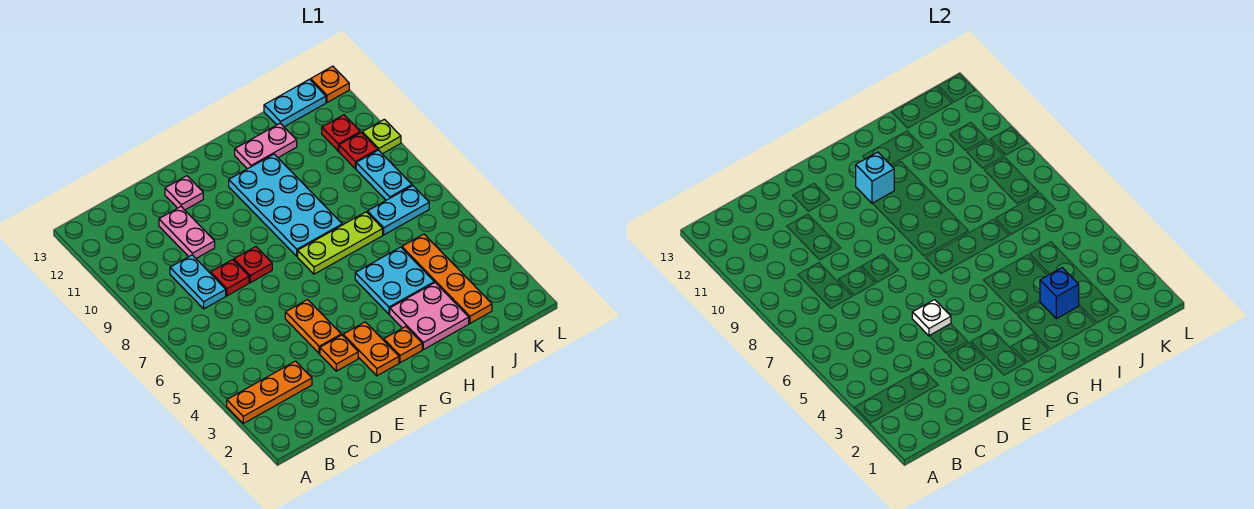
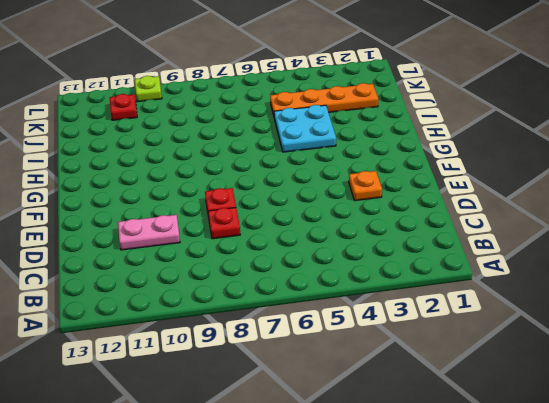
none -> orange 1x3 plate [227,361,312,423]
none -> cyan 1x2 plate [170,255,226,309]
none -> orange 1x2 plate [285,300,341,354]

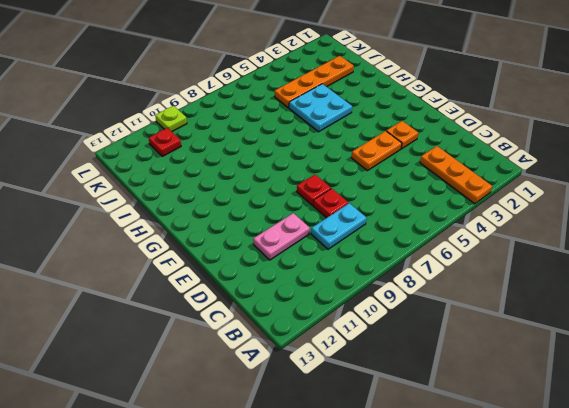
none -> pink 1x1 plate [165,176,203,210]
none -> orange 1x2 plate [343,322,399,376]
none -> orange 1x1 plate [384,327,422,363]

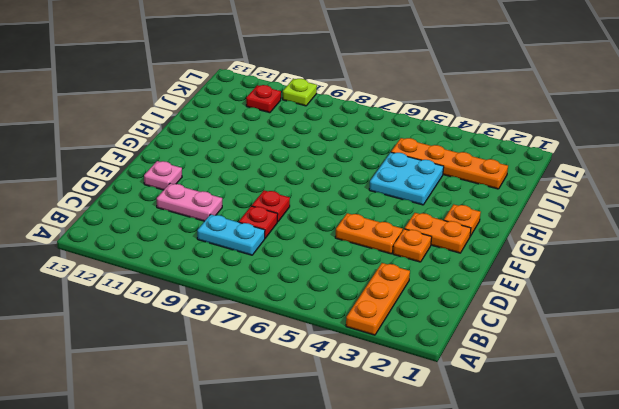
none -> lime 1x3 plate [298,212,383,274]
none -> cyan 2x4 plate [229,154,342,256]
none -> pink 2x2 plate [390,283,469,350]

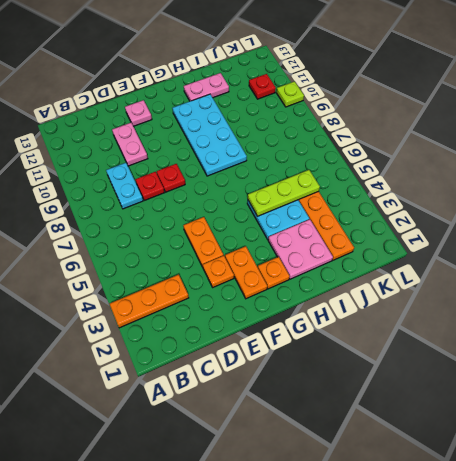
lime 1x3 plate [248,170,320,216] -> lime 1x3 plate moved to [298,212,383,274]
none -> cyan 1x2 plate [367,186,429,235]
none -> cyan 1x2 plate [264,79,326,127]
none -> cyan 1x2 plate [356,150,412,200]

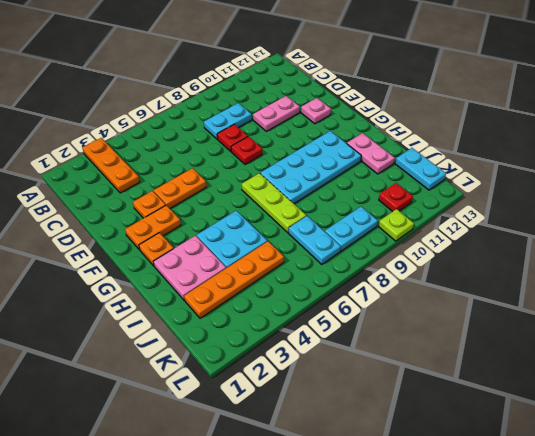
none -> red 1x1 plate [339,133,378,169]
none -> orange 1x1 plate [311,66,349,102]
none -> white 1x1 plate [912,300,951,336]

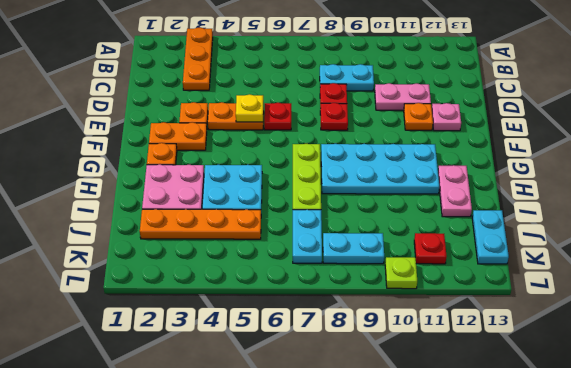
yellow 1x1 plate [236,94,263,122] -> white 1x1 plate [912,300,951,336]
red 1x1 plate [264,103,291,130] -> red 1x1 plate moved to [339,133,378,169]
orange 1x1 plate [404,103,433,130] -> orange 1x1 plate moved to [311,66,349,102]
none -> cyan 1x1 brick [856,152,894,203]
none -> blue 1x1 brick [1040,268,1079,319]

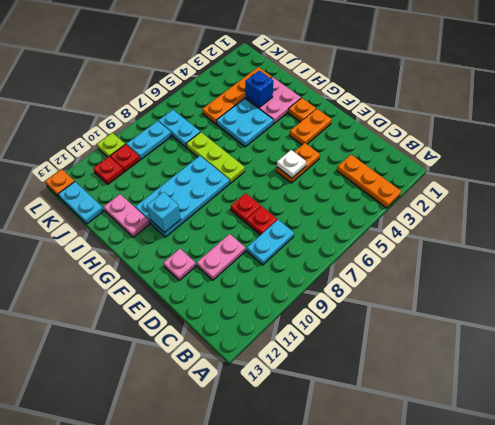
none -> orange 1x1 plate [320,335,358,371]

